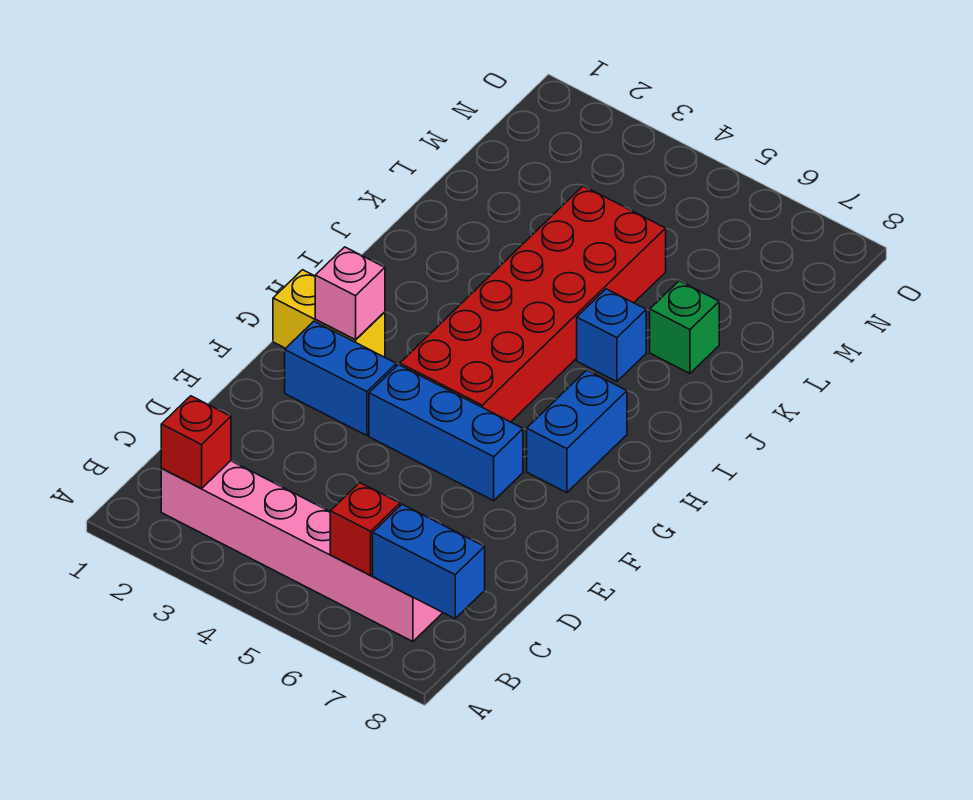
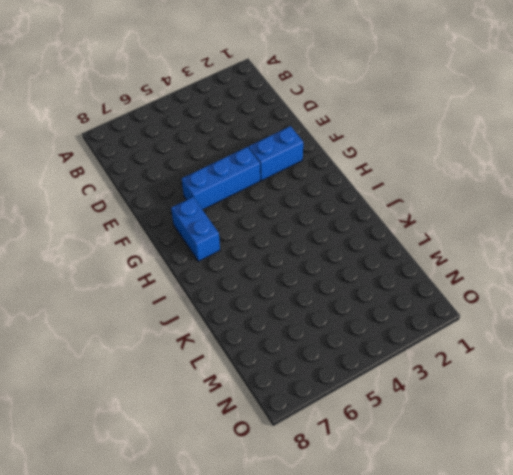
none -> pink 1x6 brick [161,461,442,642]
none -> yellow 1x2 brick [273,270,385,357]
none -> red 2x6 brick [400,186,666,422]

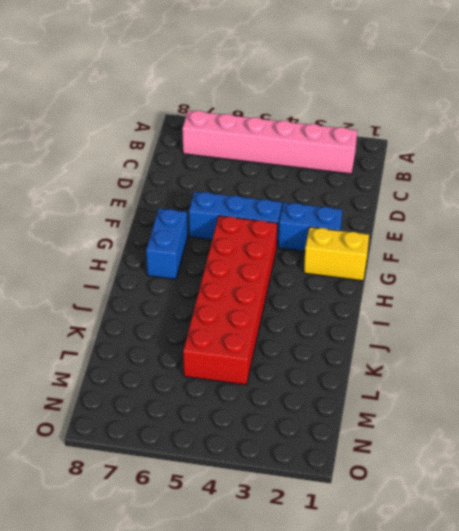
none -> blue 1x1 brick [577,289,646,382]
none -> green 1x1 brick [650,281,719,373]
none -> red 1x1 brick [161,396,231,488]

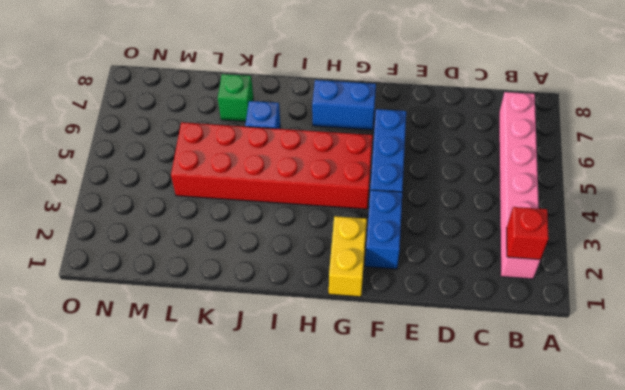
none -> red 1x1 brick [330,483,400,575]
none -> blue 1x2 brick [373,504,485,619]
none -> pink 1x1 brick [315,247,385,340]

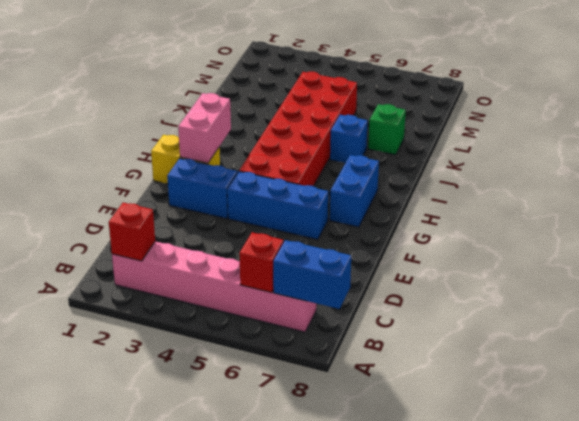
pink 1x2 brick [178,93,231,163] -> pink 1x1 brick [315,247,385,340]

